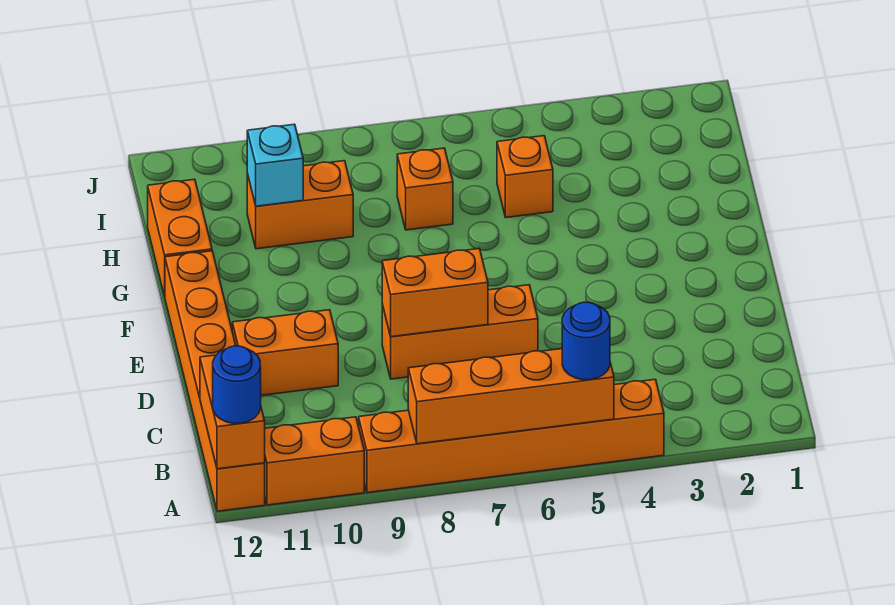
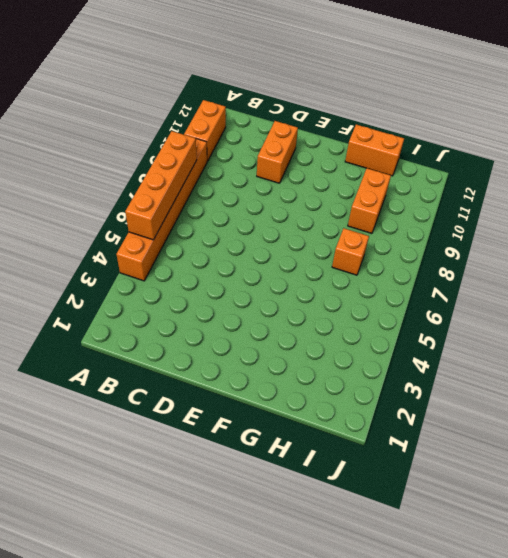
none -> orange 1x6 brick [165,251,265,511]
none -> orange 1x3 brick [382,285,538,379]
none -> orange 1x1 brick [497,136,553,218]

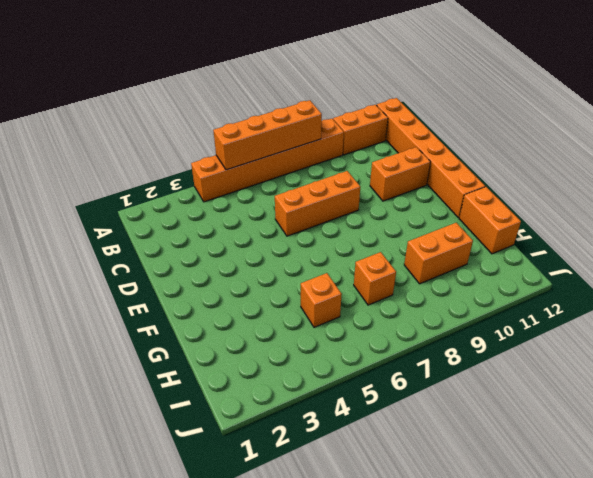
none -> orange 1x2 brick [200,355,265,469]
none -> orange 1x2 brick [382,249,488,337]
none -> cyan 1x1 brick [247,124,303,206]

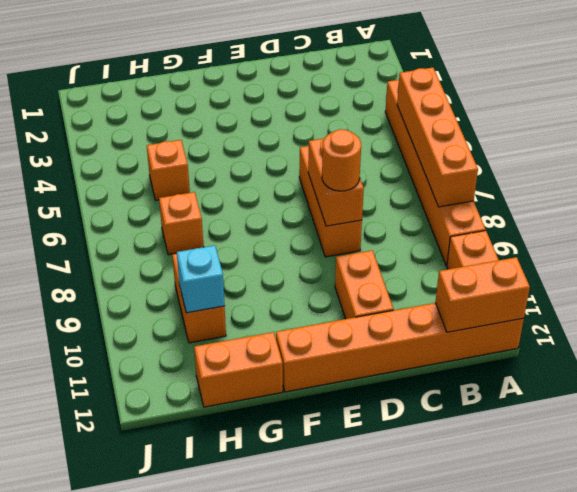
orange 1x1 round brick [322,129,361,191] -> none
none -> blue 1x1 round brick [562,302,610,380]
none -> blue 1x1 round brick [213,346,261,423]

